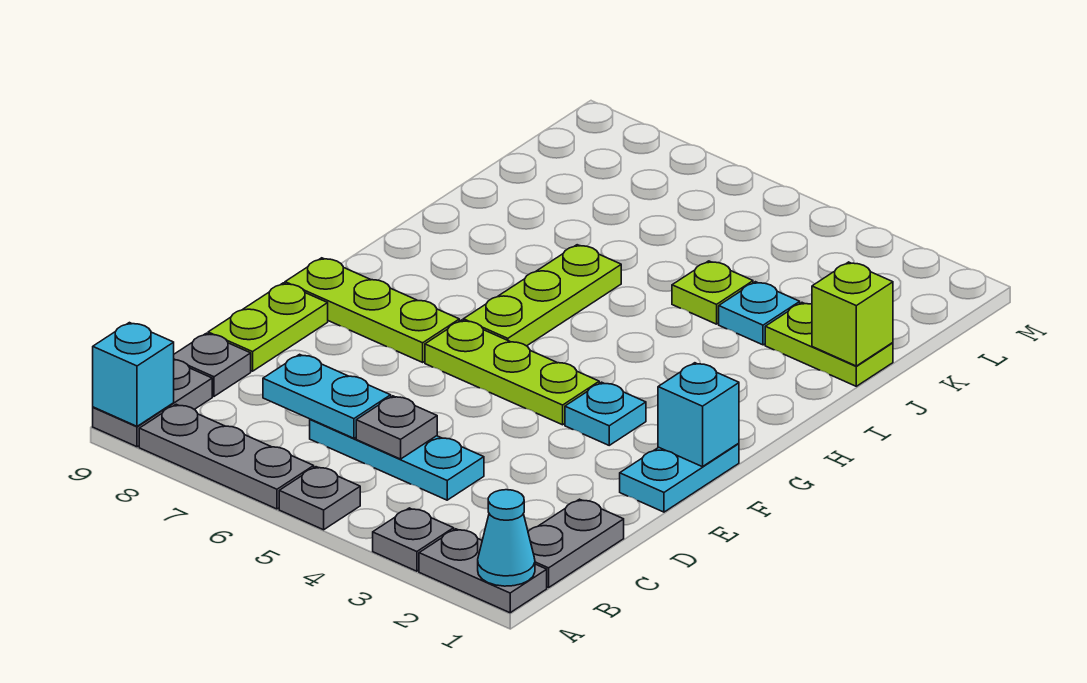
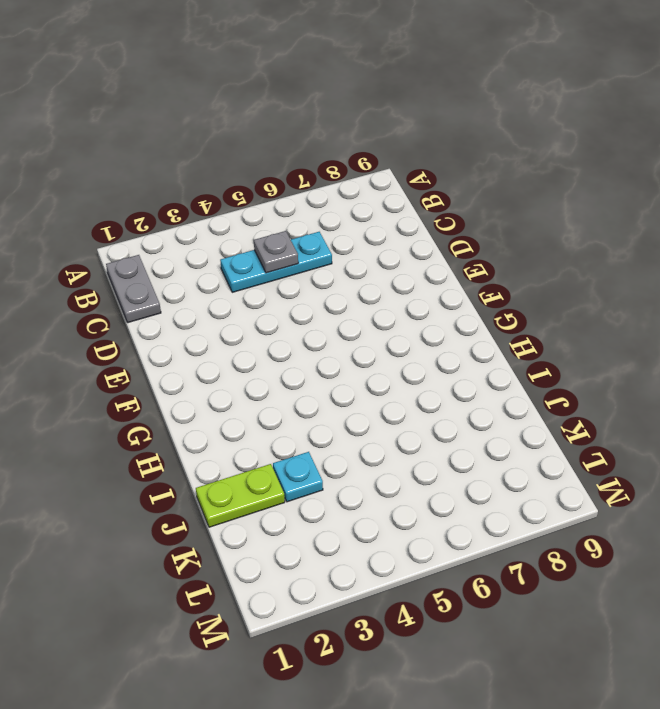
none -> grey 1x2 plate [419,529,547,613]
none -> grey 1x1 plate [373,508,454,571]
none -> grey 1x1 plate [279,467,360,530]

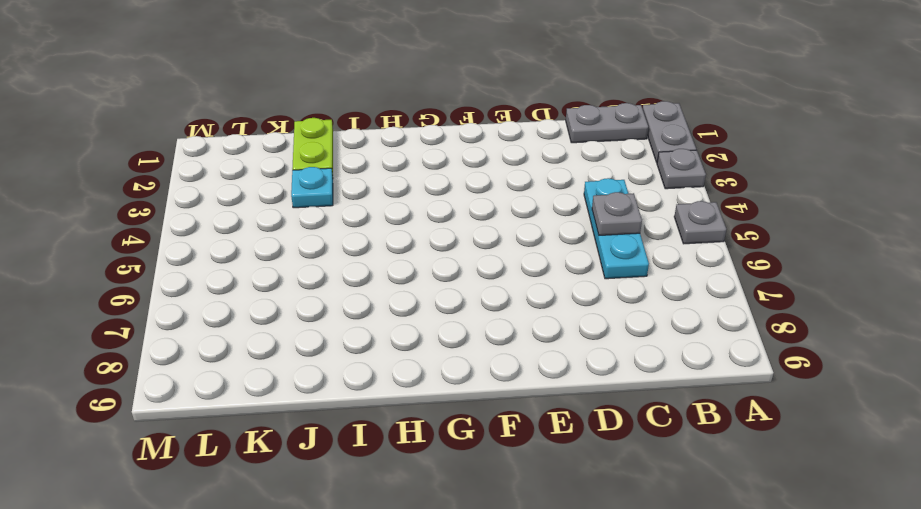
none -> grey 1x3 plate [139,404,314,509]
none -> grey 1x2 plate [93,360,212,447]
none -> grey 1x1 plate [174,333,251,396]

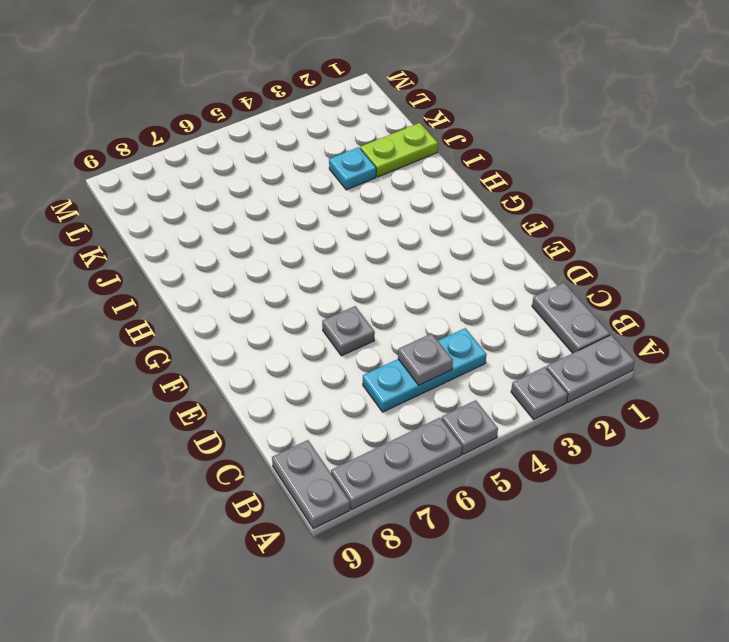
grey 1x1 plate [322,306,375,356] -> grey 1x1 plate moved to [174,333,251,396]
none -> lime 1x2 plate [208,283,328,371]
none -> cyan 1x2 plate [620,443,739,512]
none -> cyan 1x1 plate [565,382,646,445]

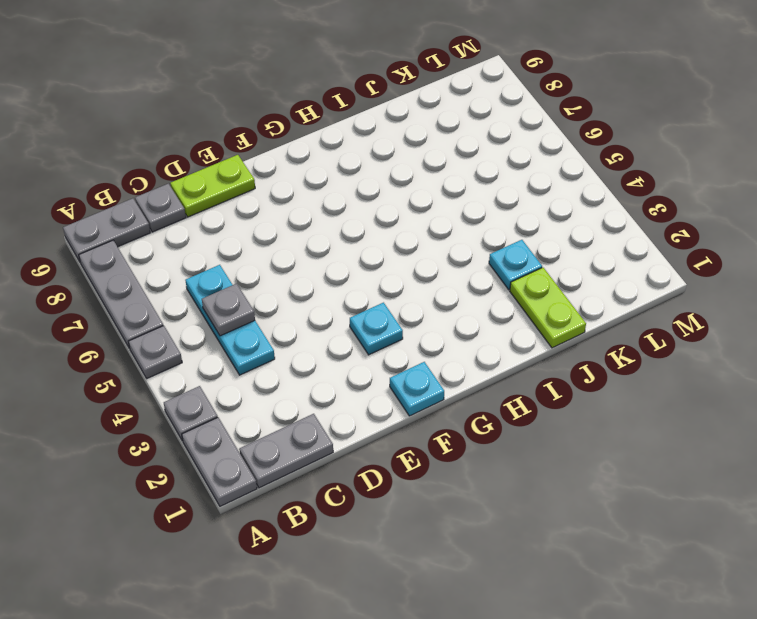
cyan 1x1 plate [390,362,444,416] -> cyan 1x2 plate [620,443,739,512]
none -> lime 1x3 plate [425,320,599,425]
none -> lime 1x3 plate [285,258,459,362]
none -> lime 1x3 plate [463,245,621,346]

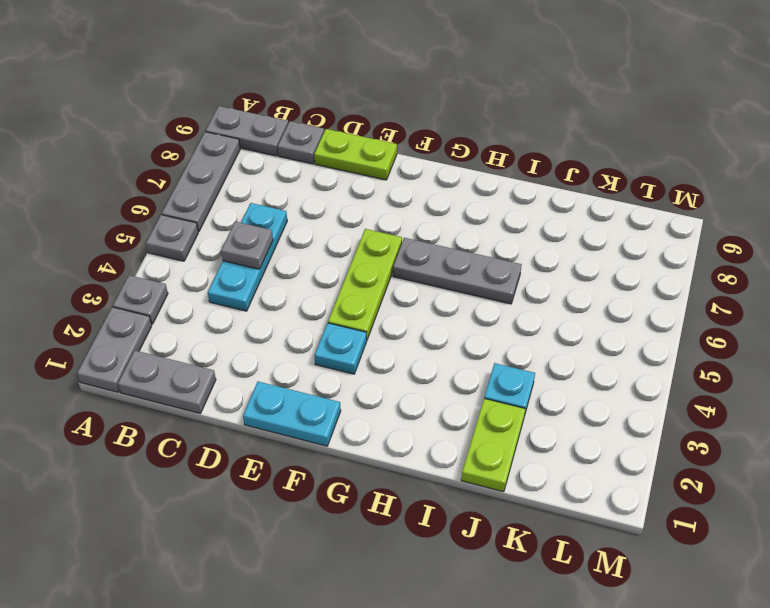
grey 1x3 plate [393,238,522,304] -> lime 1x3 plate [463,245,621,346]
none -> lime 1x3 plate [285,258,459,362]
none -> lime 1x1 plate [672,261,753,324]
none -> cyan 1x1 cone [478,490,535,586]

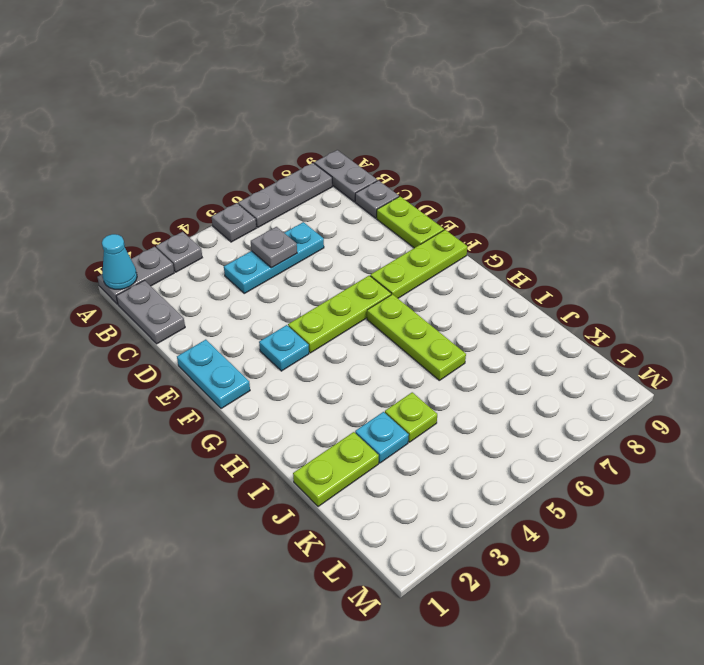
none -> cyan 1x1 brick [93,323,174,426]
none -> cyan 1x2 plate [263,354,391,438]
none -> cyan 1x1 brick [658,363,739,467]

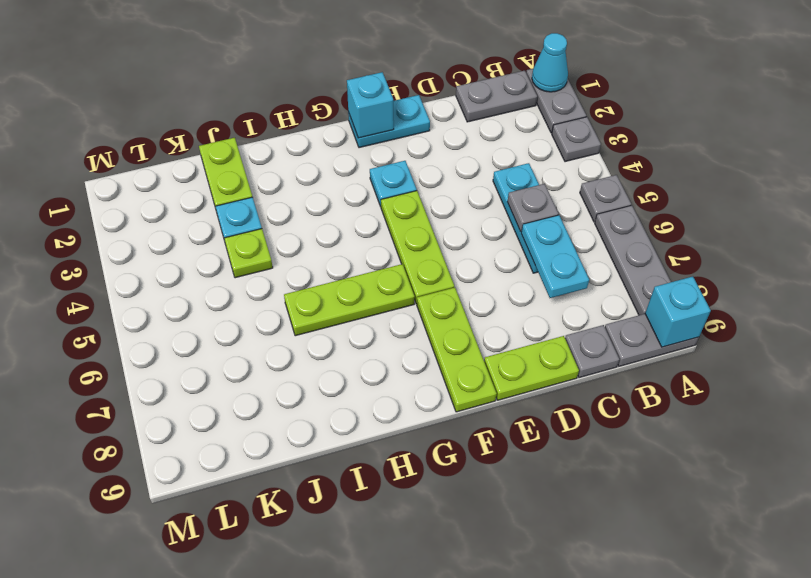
none -> lime 1x1 brick [812,262,893,366]

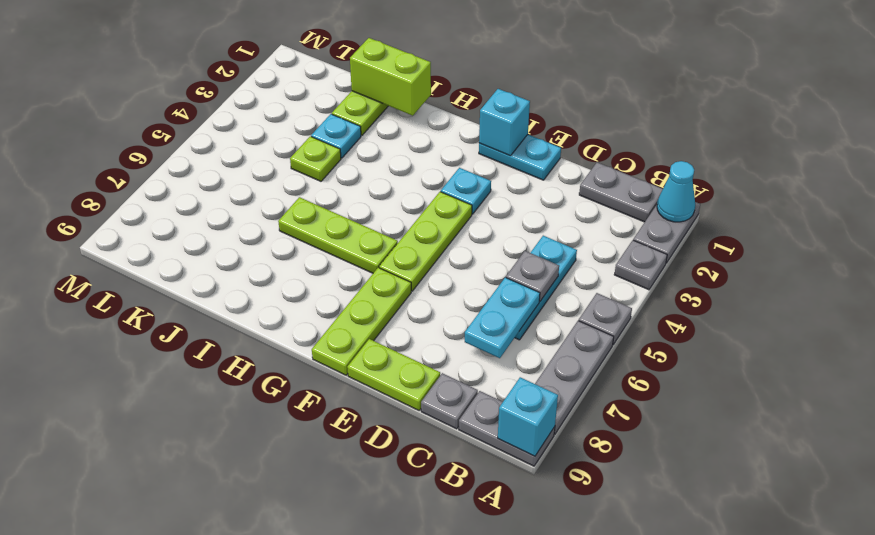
lime 1x2 brick [350,38,431,116] -> lime 1x1 brick [812,262,893,366]

